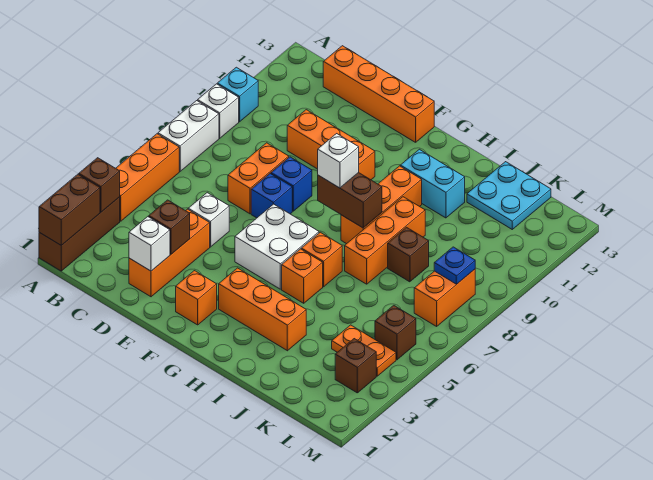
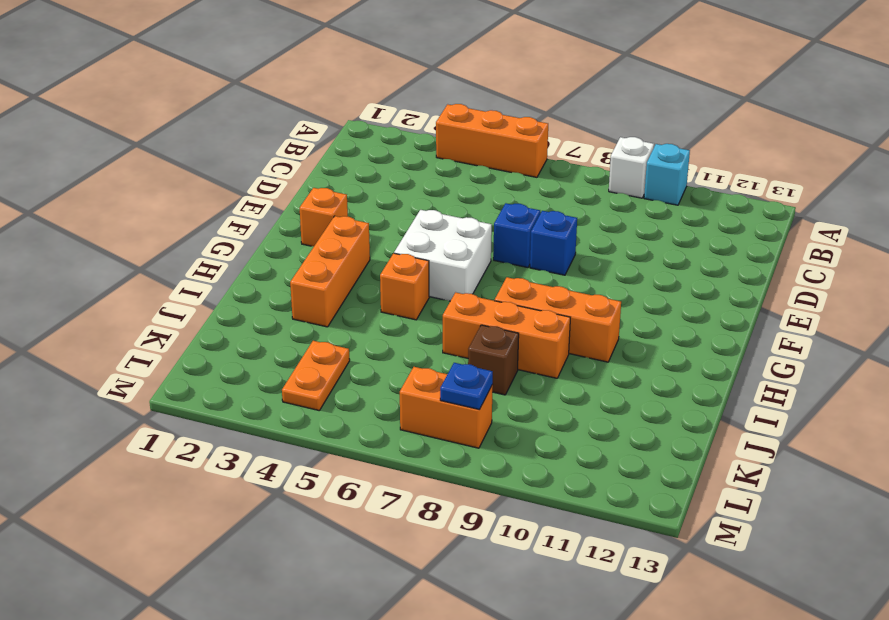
none -> brown 1x3 brick [39,197,120,271]
none -> white 1x2 brick [158,101,219,171]
none -> orange 1x4 brick [323,46,434,142]
none -> orange 1x3 brick [129,209,210,297]

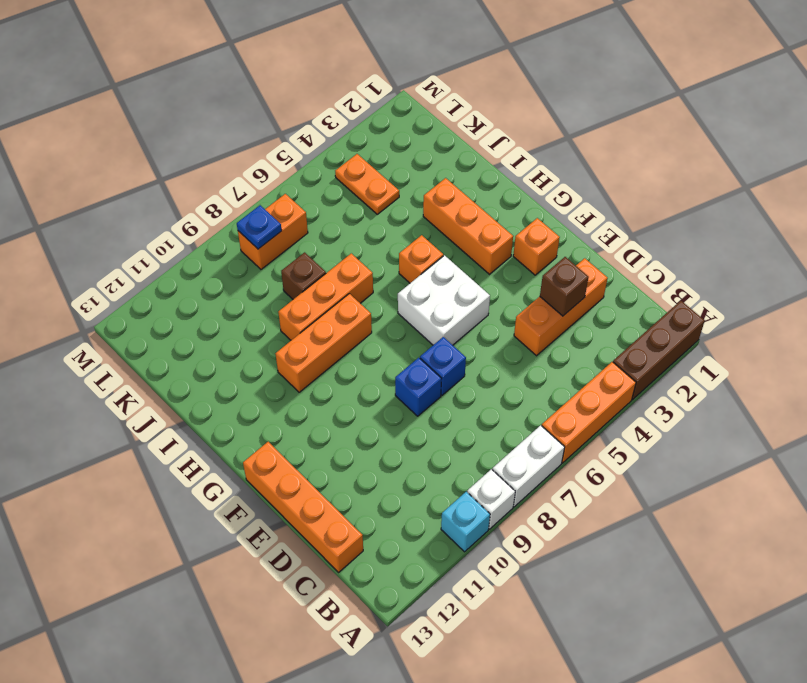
none -> white 1x1 brick [188,193,229,247]
none -> orange 1x2 brick [228,143,289,214]
none -> orange 1x3 brick [287,110,375,180]
none -> orange 1x1 brick [301,232,342,287]

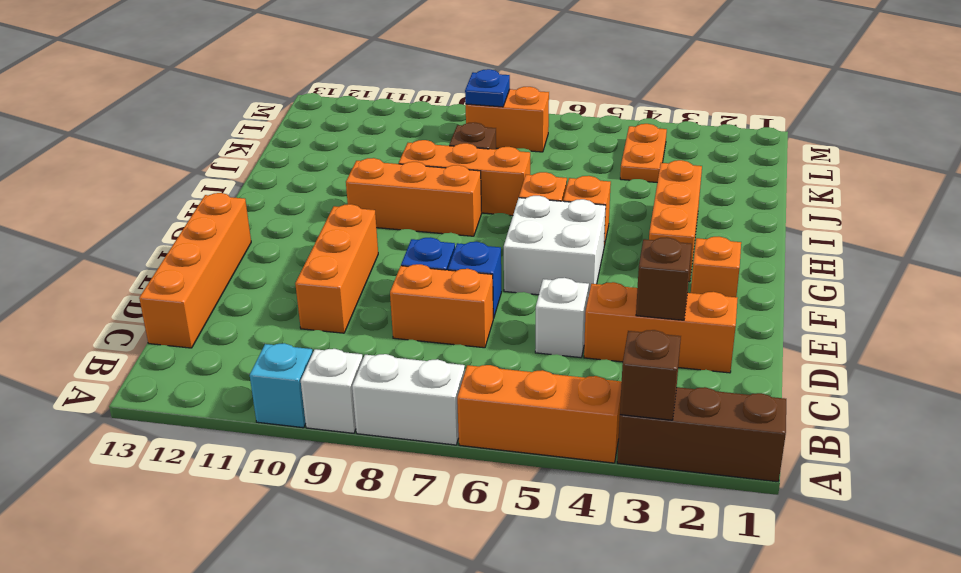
none -> cyan 1x2 brick [400,149,465,218]
none -> cyan 2x2 plate [467,162,551,229]
none -> brown 1x1 brick [335,339,376,393]
none -> brown 1x1 brick [375,305,416,360]

